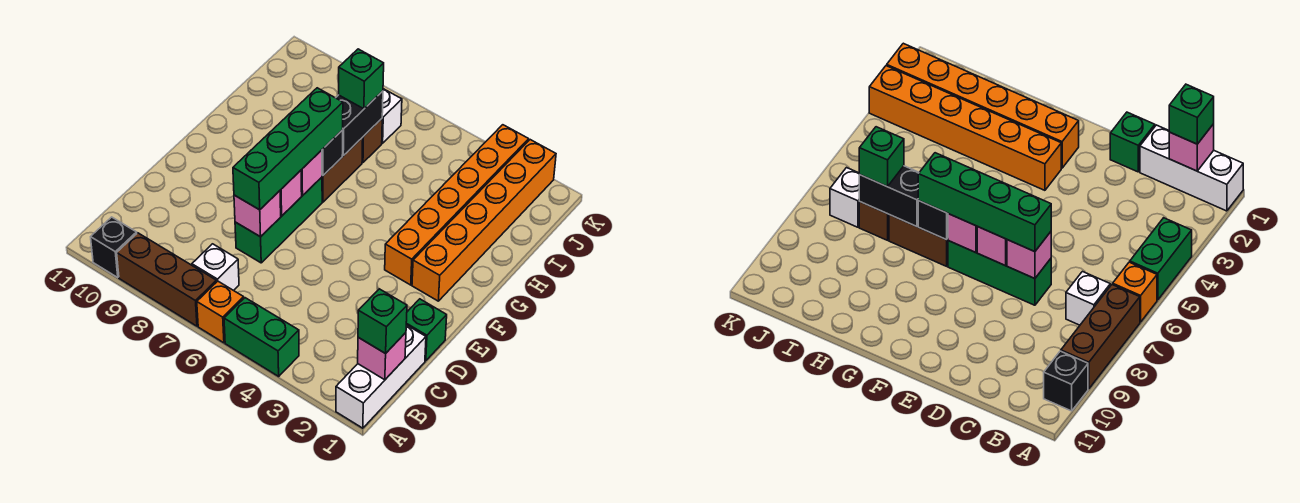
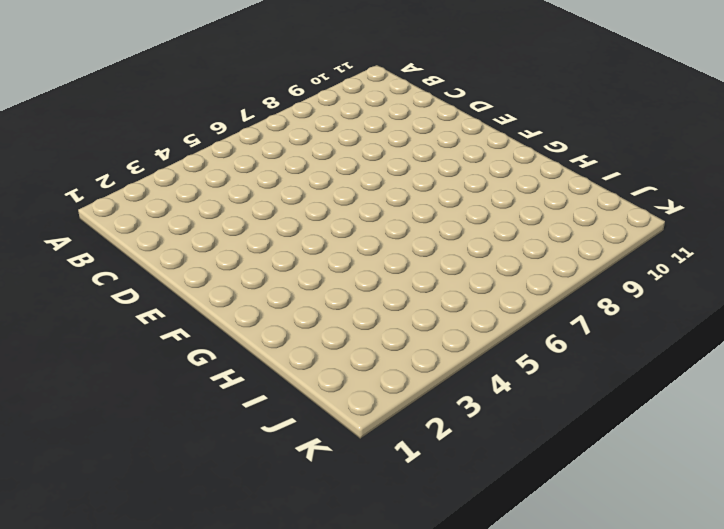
none -> white 1x3 brick [336,325,426,428]
none -> green 1x2 brick [224,298,299,376]
none -> orange 1x1 brick [197,281,244,343]

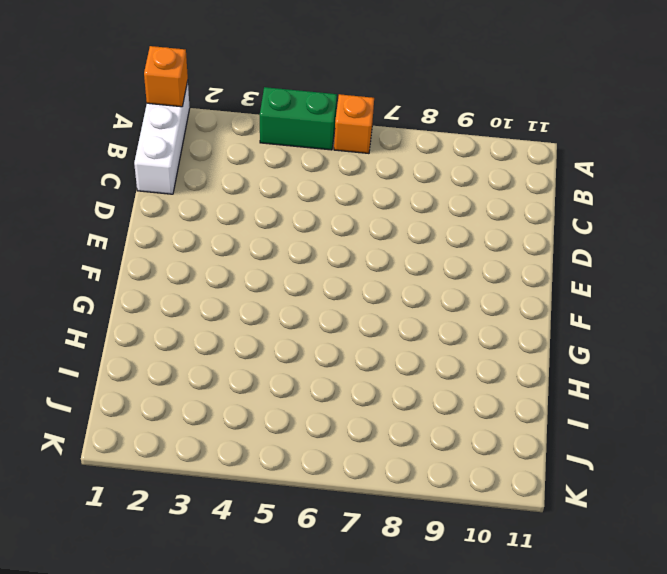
orange 1x1 brick [144,46,188,107] -> none
none -> brown 1x3 brick [117,233,216,326]
none -> black 1x1 brick [91,217,137,277]
none -> white 1x1 brick [192,244,239,291]

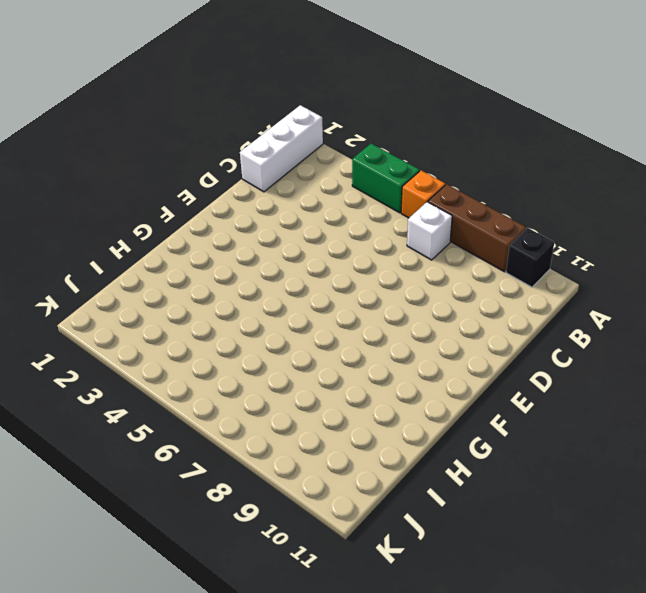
none -> green 1x1 brick [406,299,447,361]
none -> green 1x3 brick [235,177,322,263]
none -> orange 1x6 brick [412,140,556,301]

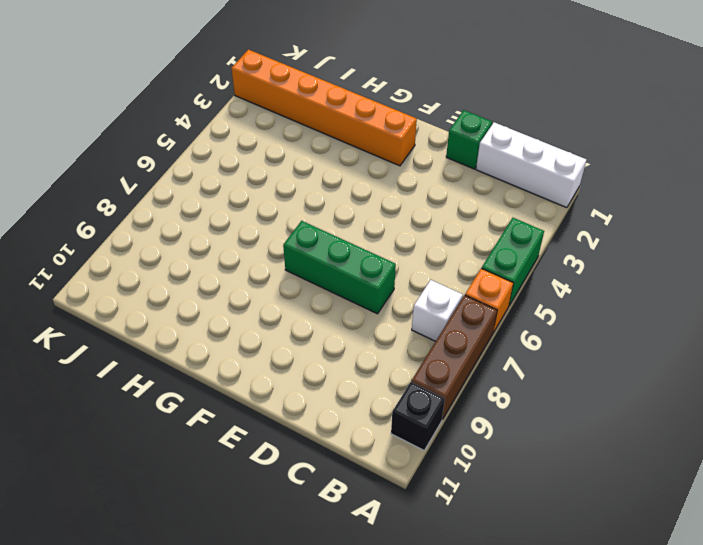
none -> orange 1x6 brick [385,125,529,285]
none -> brown 1x2 brick [322,137,363,202]
none -> brown 1x1 brick [362,119,382,163]

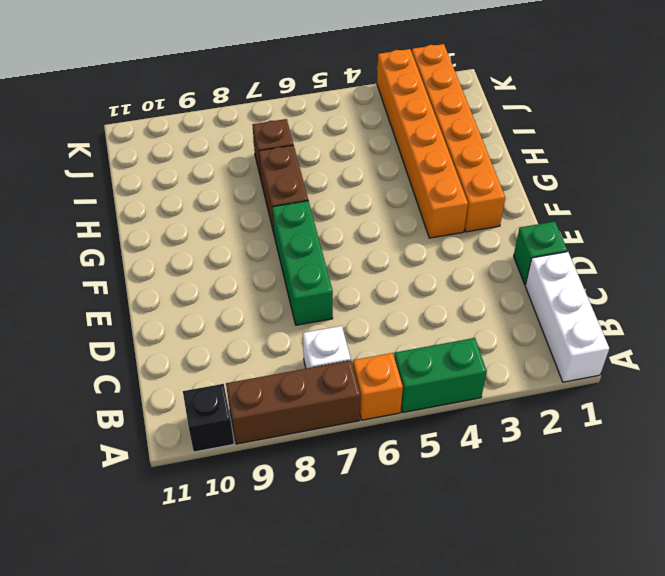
none -> white 1x1 brick [382,89,402,143]
none -> pink 1x1 brick [358,333,406,380]
none -> pink 1x1 brick [234,191,281,237]

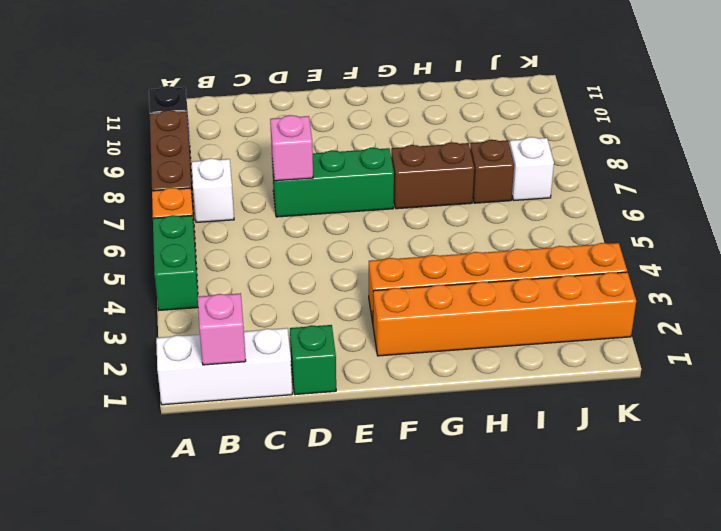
none -> pink 1x1 brick [280,170,302,216]
none -> pink 1x1 brick [301,150,322,196]
none -> black 1x1 brick [322,130,343,175]

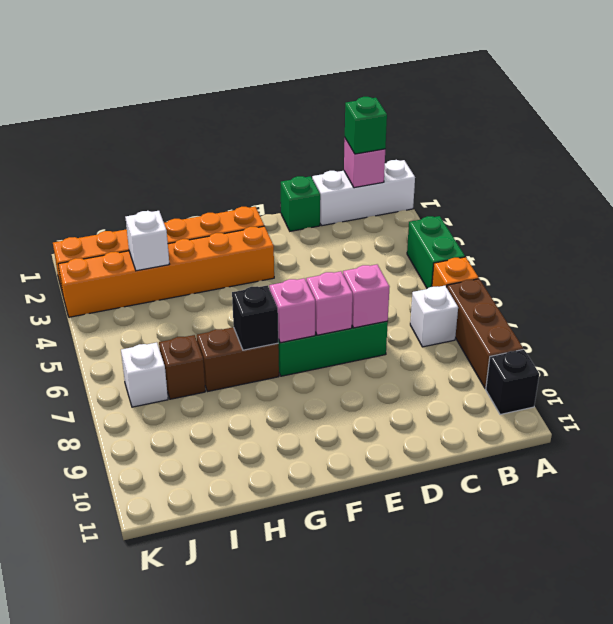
white 1x1 brick [125,211,169,271] -> none
none -> black 1x2 brick [336,91,383,156]
none -> green 1x4 brick [233,88,343,210]
none -> green 1x1 brick [339,49,384,109]

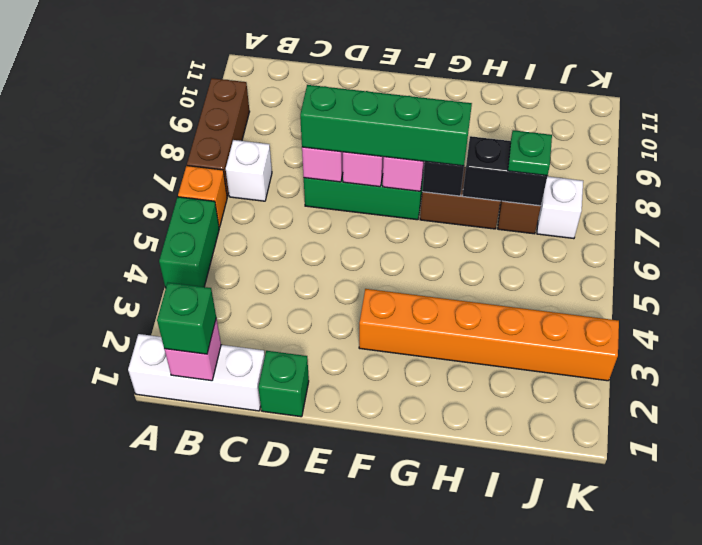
green 1x1 plate [508,130,552,176] -> green 1x1 brick [339,49,384,109]
none -> black 1x1 brick [91,217,137,277]
none -> orange 1x6 brick [412,140,556,301]

